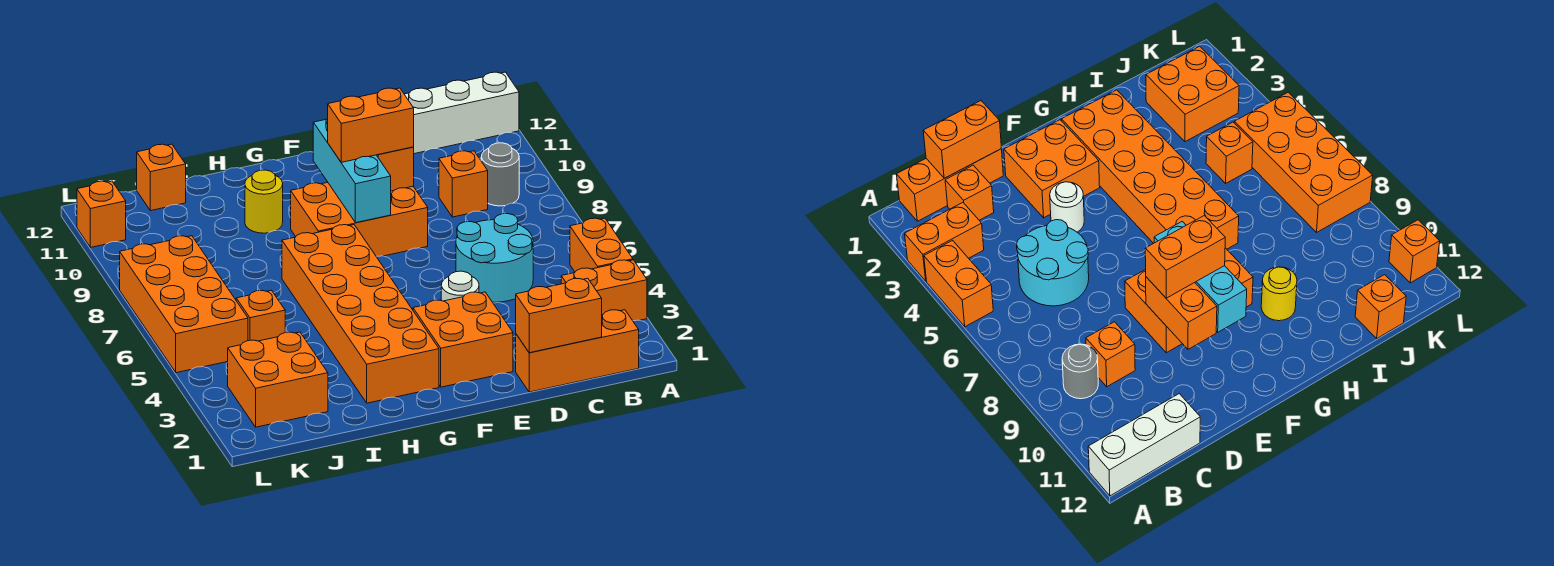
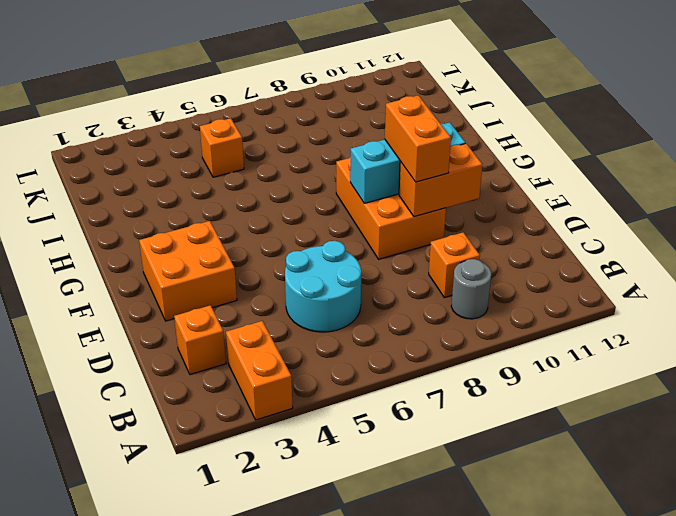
none -> orange 1x2 brick [570,218,633,272]
none -> white 1x3 brick [404,72,519,154]
none -> orange 1x3 brick [516,310,639,392]

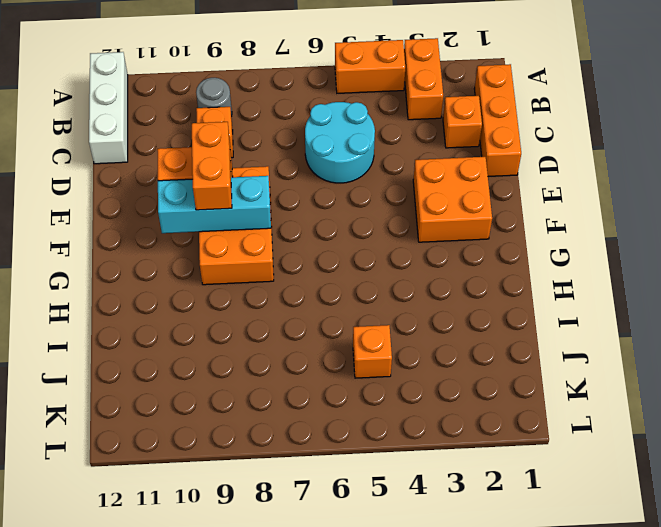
none -> white 1x1 round brick [441,271,479,301]
none -> orange 2x6 brick [282,225,439,403]
none -> yellow 1x1 round brick [245,170,283,233]

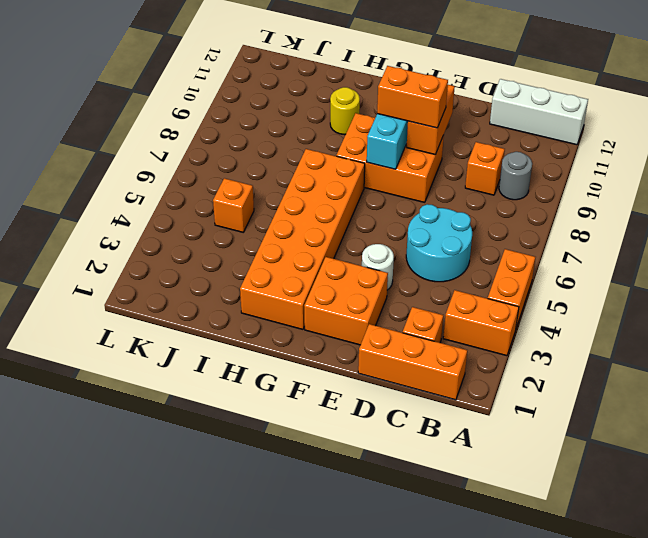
none -> orange 2x2 brick [228,332,328,427]
none -> orange 1x1 brick [137,144,186,211]
none -> orange 2x4 brick [120,236,248,373]

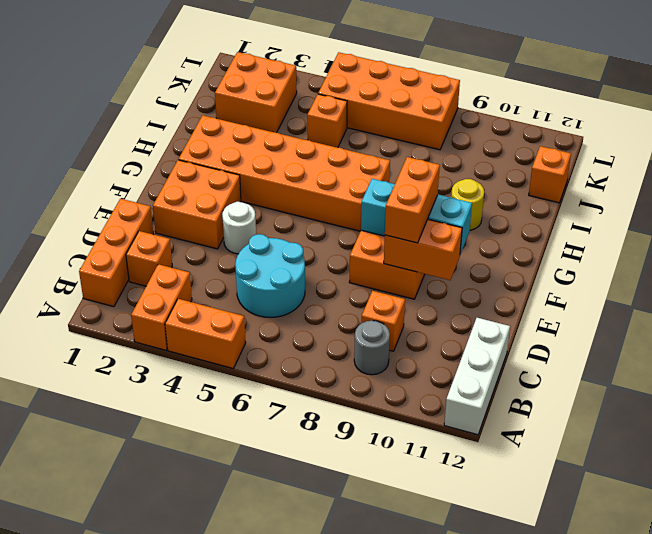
none -> orange 1x1 brick [77,181,126,247]
none -> orange 1x2 brick [516,278,602,353]

